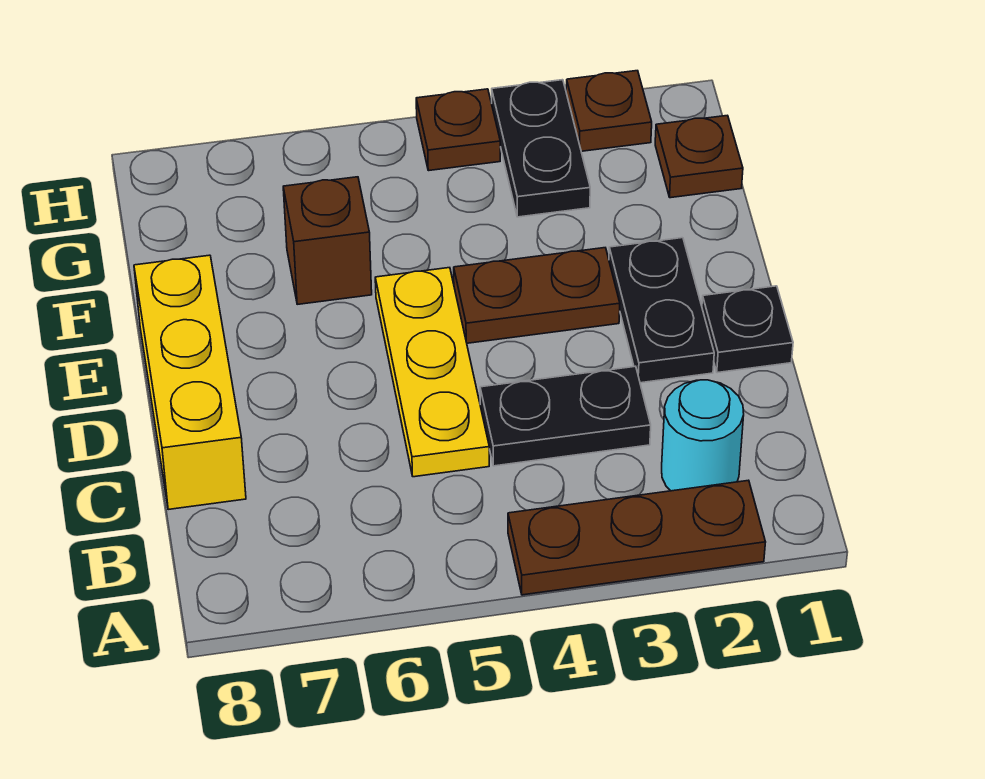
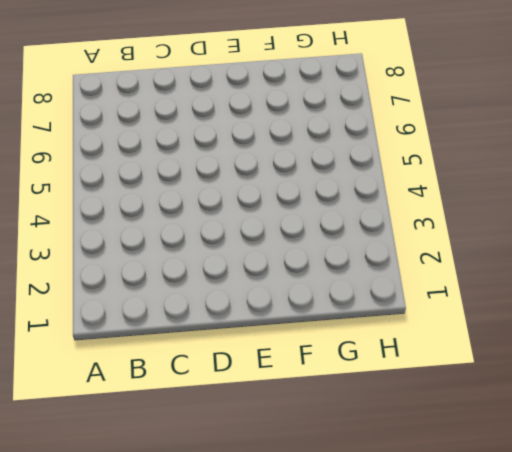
none -> brown 1x3 plate [508,480,766,595]
none -> cyan 1x1 round brick [662,380,744,491]
none -> black 1x2 plate [480,366,651,466]

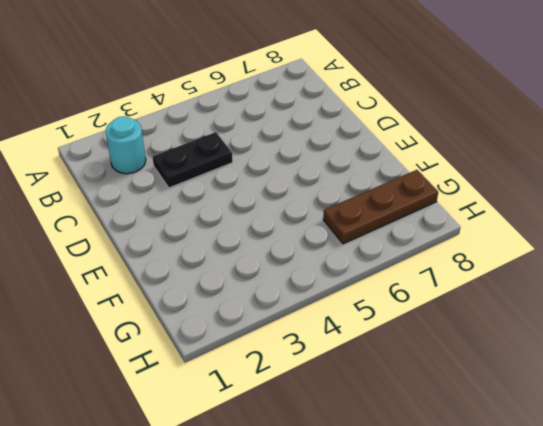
brown 1x3 plate [323,170,438,244] -> brown 1x3 plate moved to [508,480,766,595]
none -> yellow 1x3 plate [375,268,489,477]
none -> yellow 1x3 brick [134,255,246,510]
none -> black 1x1 plate [702,286,793,373]

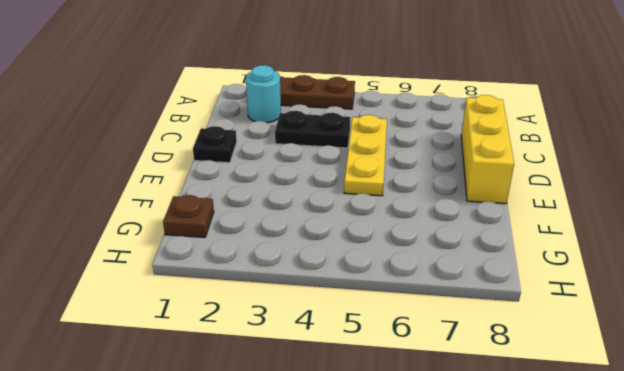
none -> black 1x2 plate [609,238,714,383]
none -> brown 1x2 plate [454,248,620,343]
none -> brown 1x1 brick [283,177,372,304]

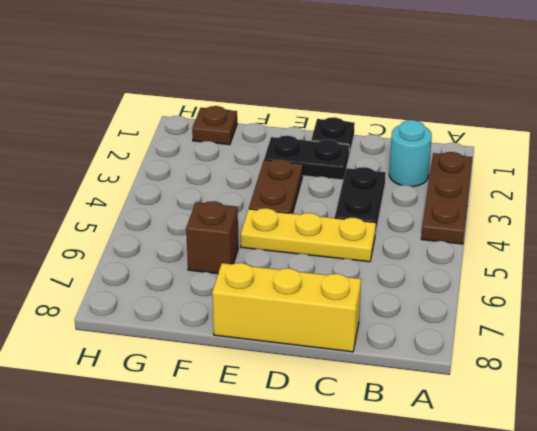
none -> black 1x2 plate [492,80,590,217]
none -> brown 1x1 plate [566,71,652,151]
none -> brown 1x1 plate [416,89,500,171]

